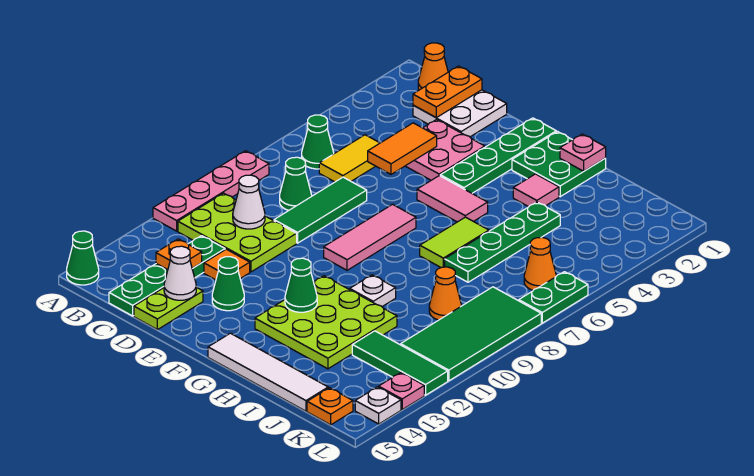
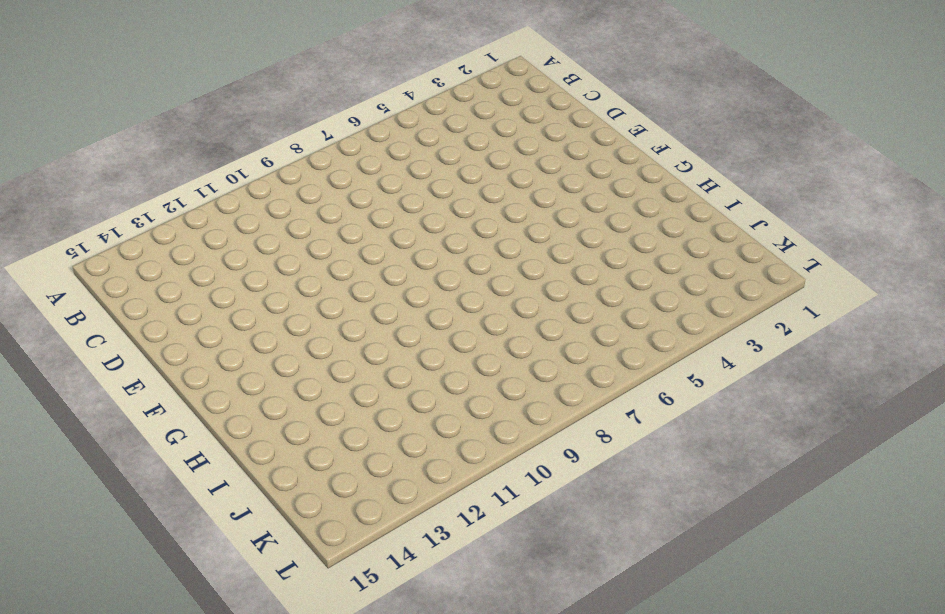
none -> pink 1x4 plate [153,151,269,231]
none -> green 1x1 cone [67,231,99,285]
none -> orange 1x1 cone [418,43,448,90]
none -> green 1x1 cone [302,115,334,169]

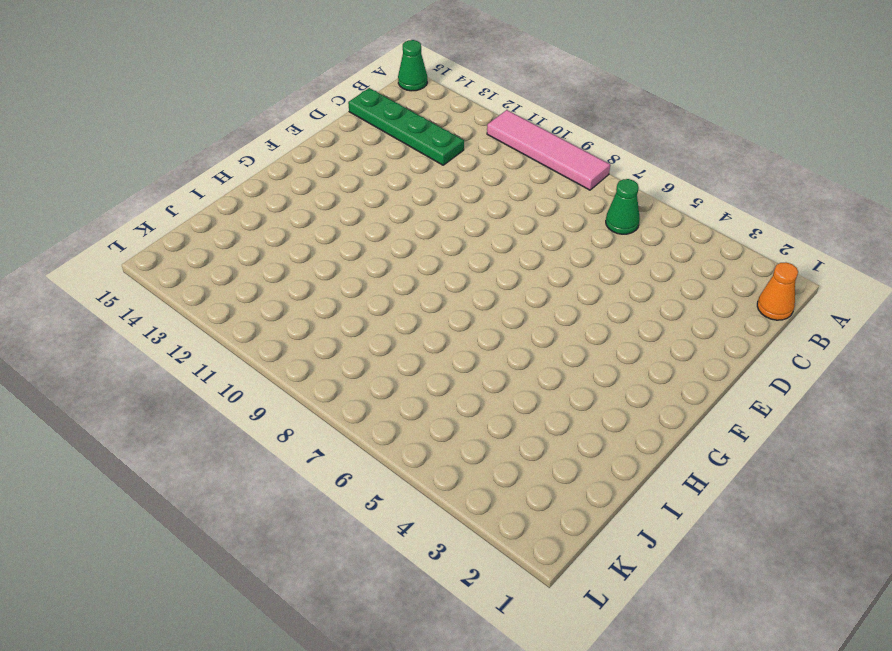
pink 1x4 tile [487,110,610,190] -> pink 1x4 plate [153,151,269,231]
none -> lime 2x3 plate [178,193,297,272]
none -> white 2x2 plate [413,90,507,137]
none -> yellow 1x2 tile [319,135,380,182]
none -> green 1x1 cone [280,157,312,211]

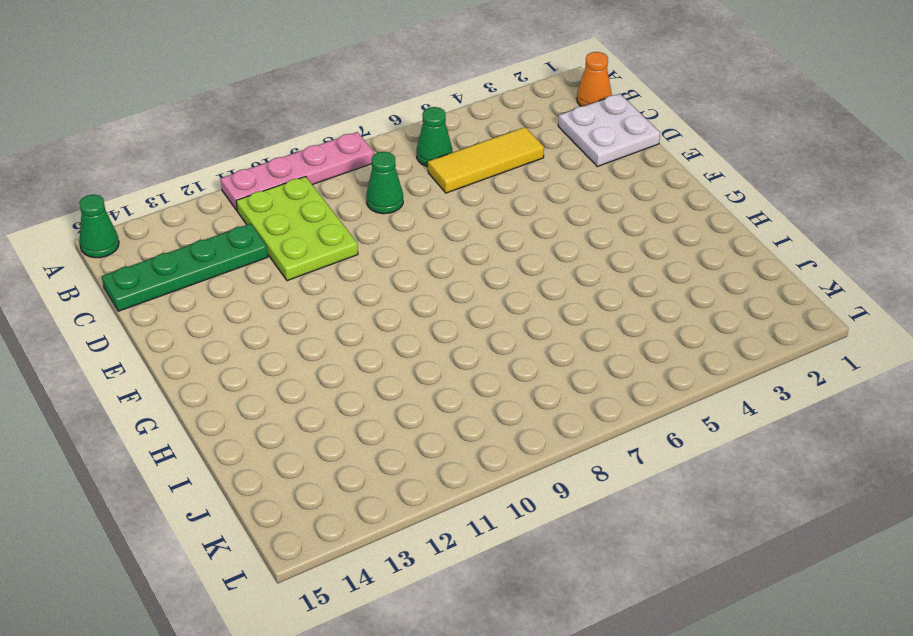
yellow 1x3 tile [428,127,544,193] -> yellow 1x2 tile [319,135,380,182]
none -> pink 2x2 plate [406,120,485,180]
none -> green 1x3 tile [274,177,367,243]
none -> orange 1x1 tile [204,249,250,280]
none -> lime 1x2 plate [134,287,203,330]

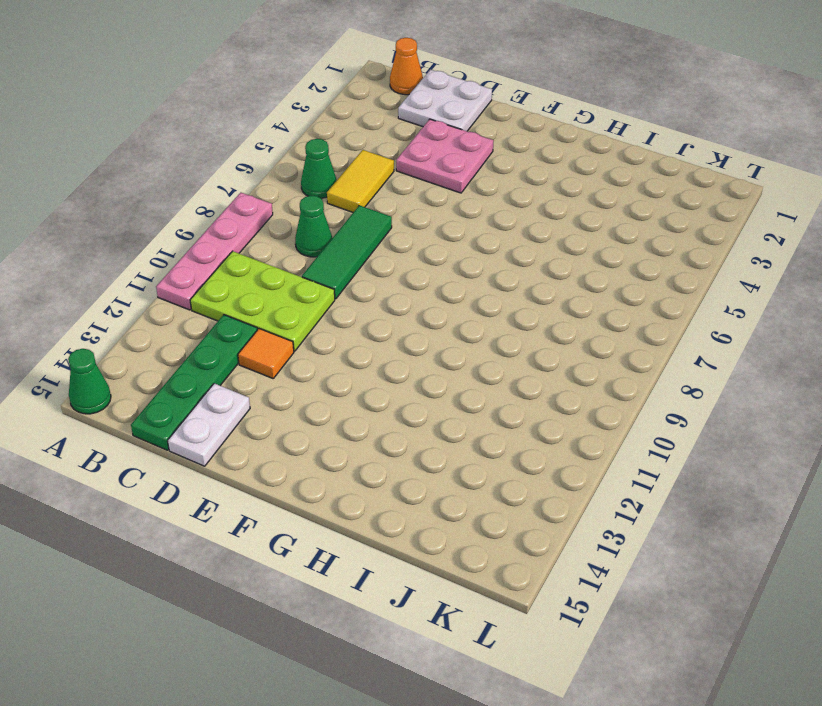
white 1x2 plate [168,383,250,466] -> lime 1x2 plate [134,287,203,330]
none -> green 1x1 cone [212,257,244,311]
none -> green 1x4 plate [440,118,556,193]
none -> pink 1x2 tile [417,176,488,222]
none -> pink 1x3 tile [324,204,416,270]

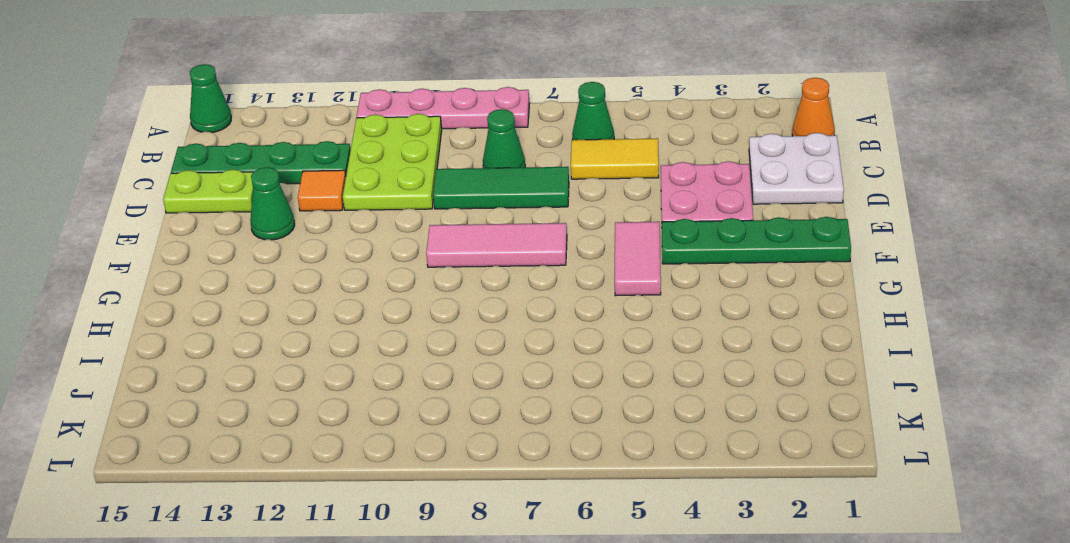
none -> green 2x2 plate [512,132,606,197]
none -> lime 3x3 plate [255,276,397,369]
none -> white 1x4 tile [208,333,328,411]
none -> pink 1x1 tile [513,174,559,207]

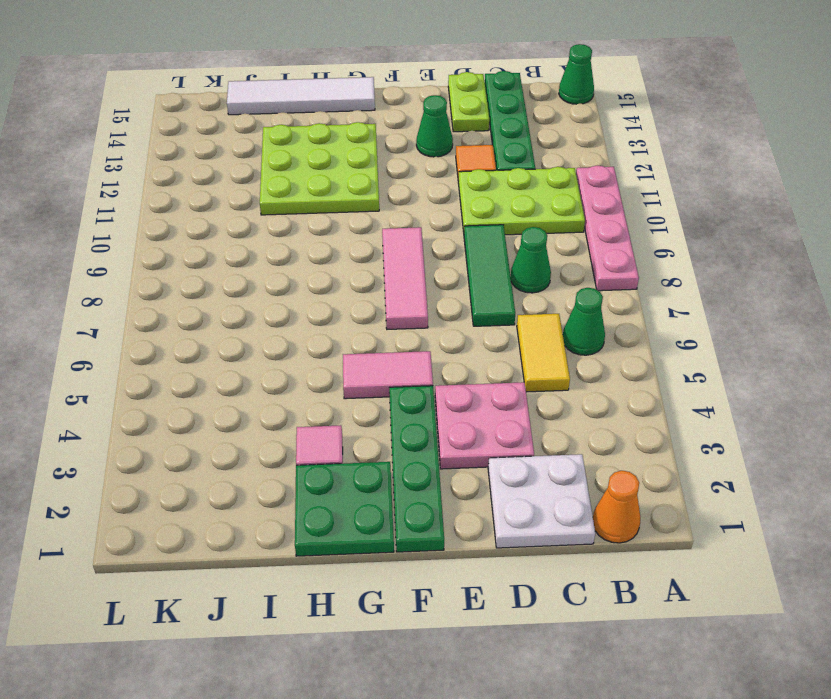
none -> lime 1x2 tile [420,217,489,268]
none -> white 1x1 plate [350,275,396,306]
none -> green 1x4 plate [445,202,560,282]
none -> orange 1x1 cone [429,267,461,320]

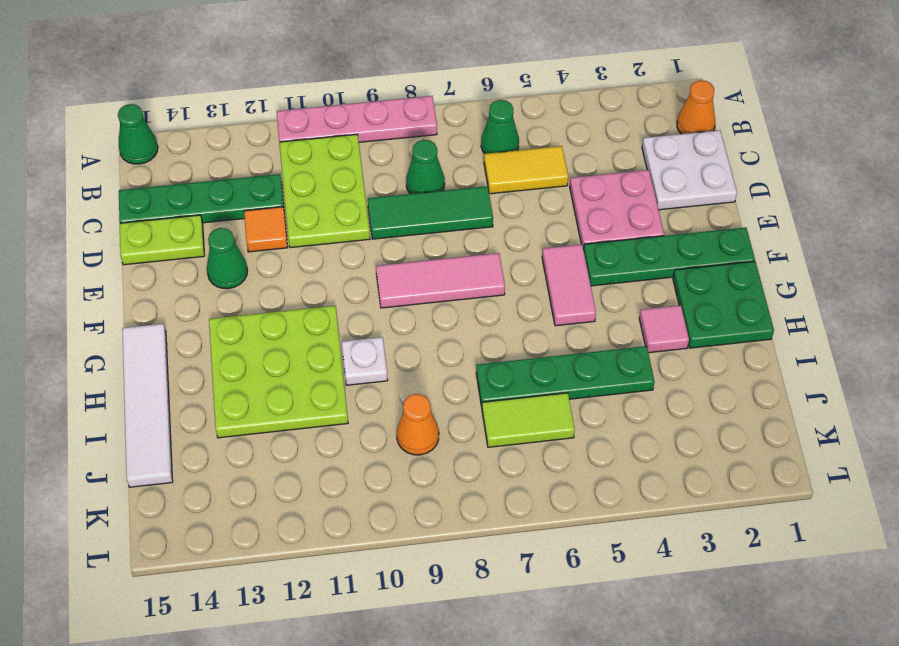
lime 1x2 tile [482,393,575,447] -> lime 1x2 tile moved to [420,217,489,268]
none -> green 1x3 tile [352,331,448,395]
none -> orange 1x1 cone [524,237,556,290]
none -> green 2x4 tile [401,287,541,381]
none -> orange 1x1 plate [307,388,353,425]

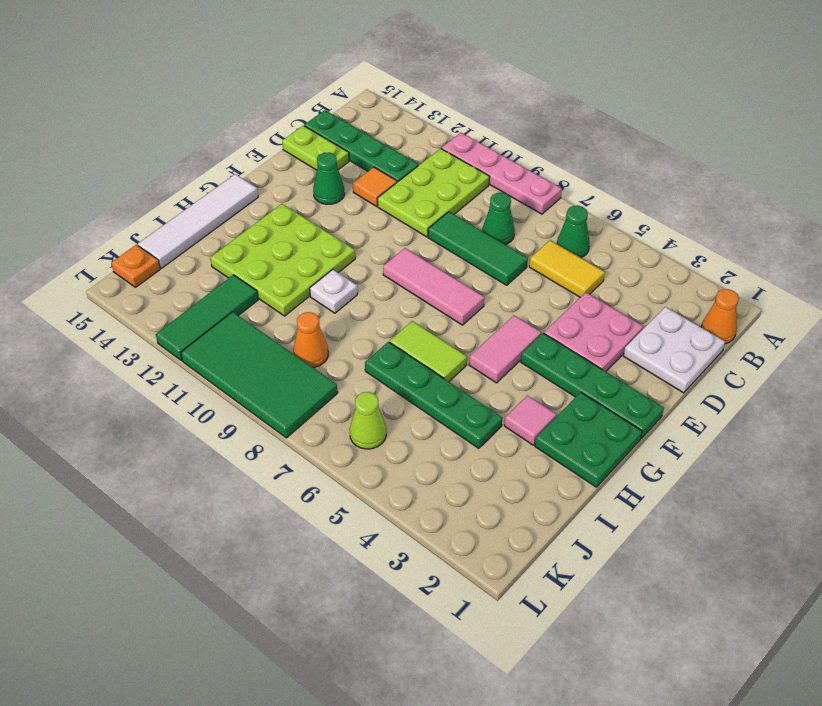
lime 1x1 cone [350,392,386,449] -> orange 1x1 cone [524,237,556,290]
none -> green 1x1 cone [67,231,99,285]
none -> green 1x2 plate [519,272,588,323]
none -> pink 1x1 plate [379,373,424,409]
none -> white 1x1 plate [355,387,401,424]

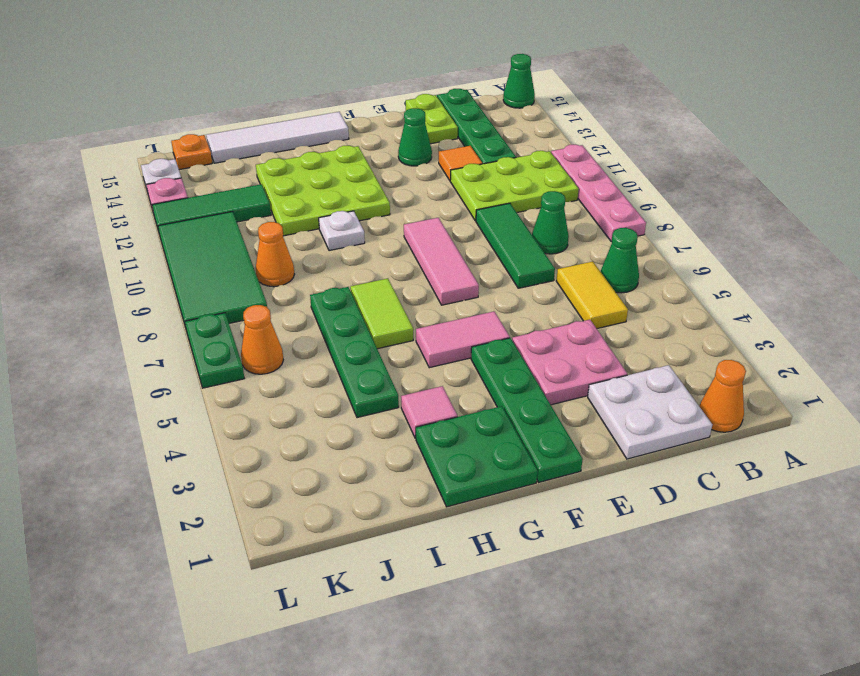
none -> orange 1x2 plate [413,66,482,118]
none -> white 1x1 cone [233,175,265,229]
none -> orange 1x1 plate [156,239,202,270]
none -> orange 1x2 tile [368,123,437,174]

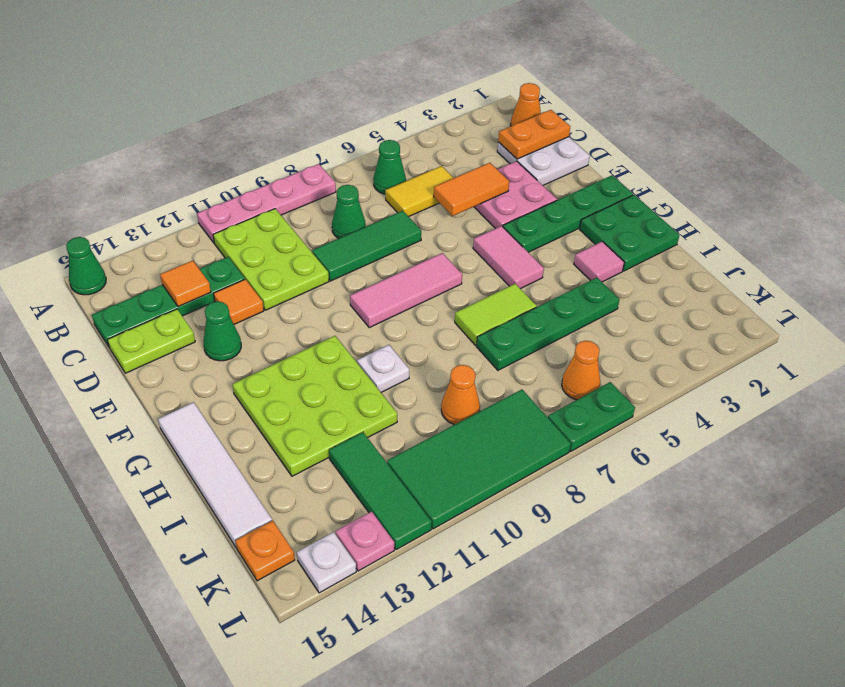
orange 1x1 tile [160,261,211,307] -> orange 1x1 plate [156,239,202,270]
none -> white 1x1 cone [233,175,265,229]
none -> white 1x1 cone [164,246,196,300]
none -> green 1x1 cone [285,258,317,312]
none -> pink 1x1 plate [560,134,606,171]

